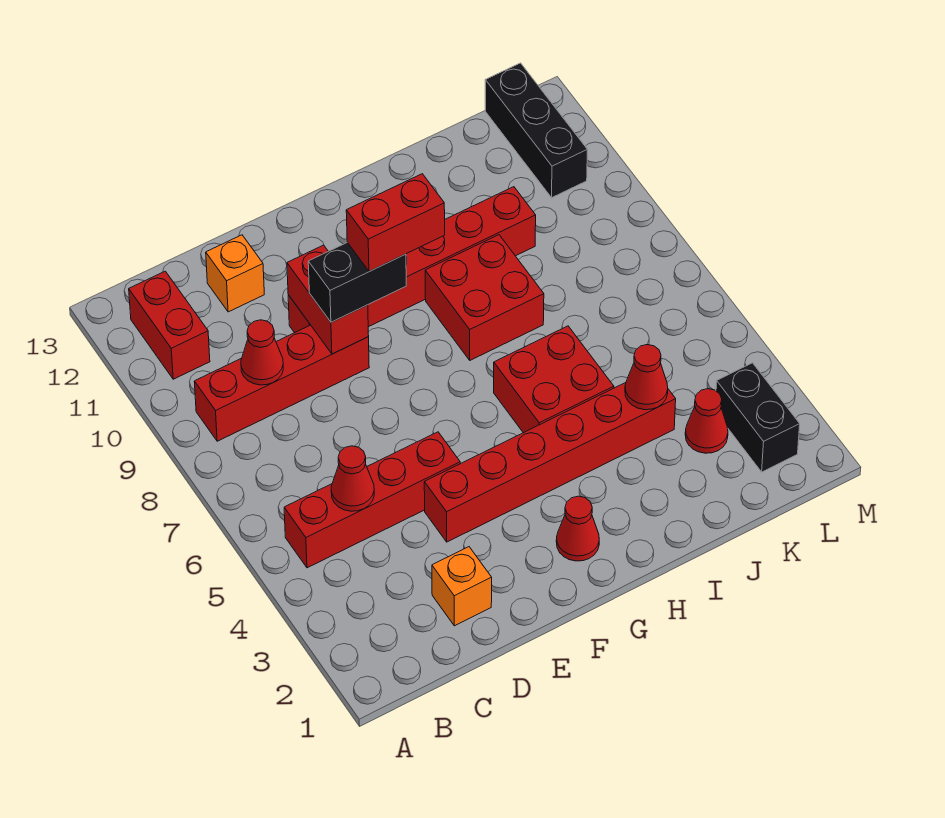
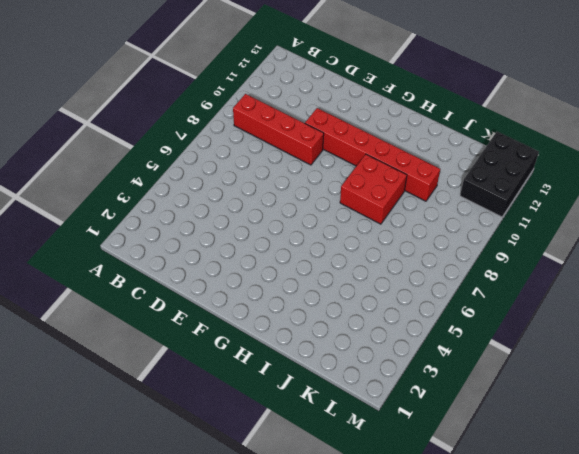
black 2x3 brick [460,132,539,217] -> black 1x3 brick [485,63,587,198]
none -> red 1x4 brick [284,432,460,568]
none -> red 1x2 brick [129,271,210,379]
none -> orange 1x1 brick [432,547,492,626]

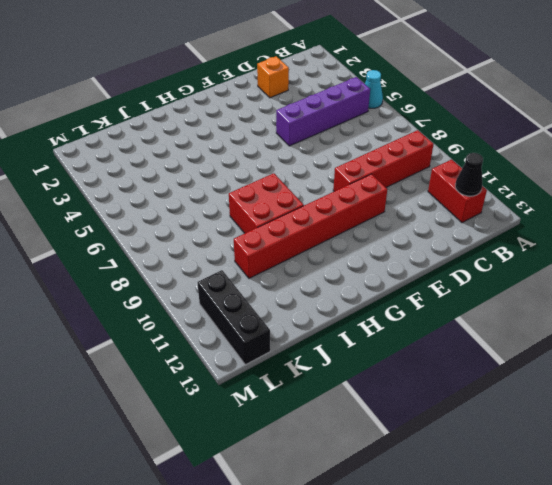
cyan 1x1 cone [365,70,383,108] -> none
purple 1x4 brick [276,77,370,146] -> red 1x4 brick [284,432,460,568]
black 1x1 cone [455,153,483,196] -> none
none -> orange 1x1 brick [206,235,264,312]
none -> red 1x6 brick [424,383,676,542]
none -> red 1x1 cone [556,496,599,561]

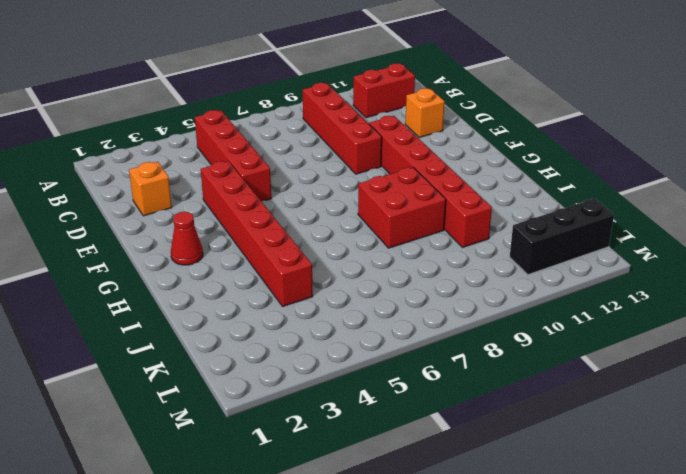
none -> red 2x2 brick [494,326,614,433]
none -> red 1x1 cone [685,389,728,453]
none -> black 1x2 brick [716,363,800,472]

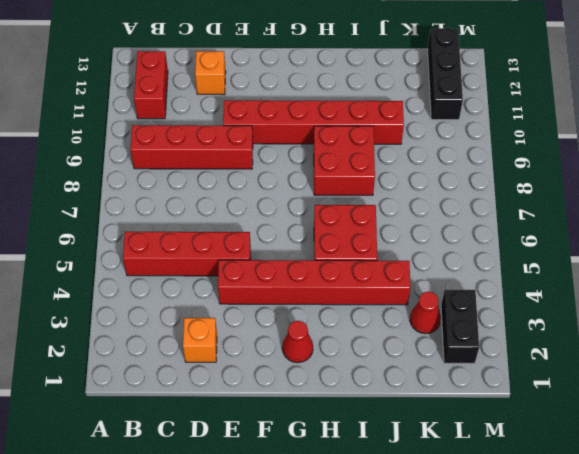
none -> red 1x1 cone [331,446,374,511]
none -> red 1x1 cone [241,320,283,385]
none -> red 1x2 brick [287,245,369,354]

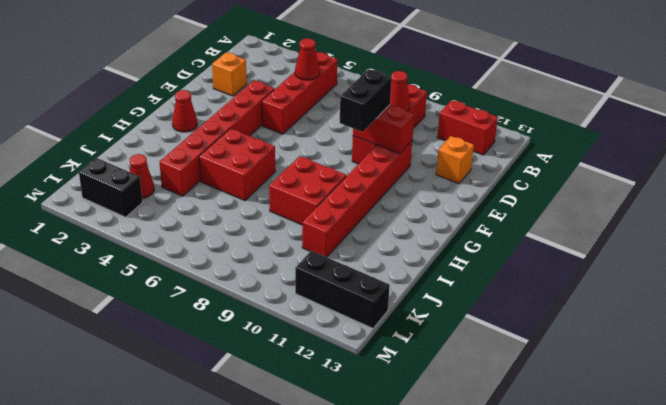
none -> red 1x1 cone [625,345,668,410]
none -> red 1x2 brick [346,174,445,271]

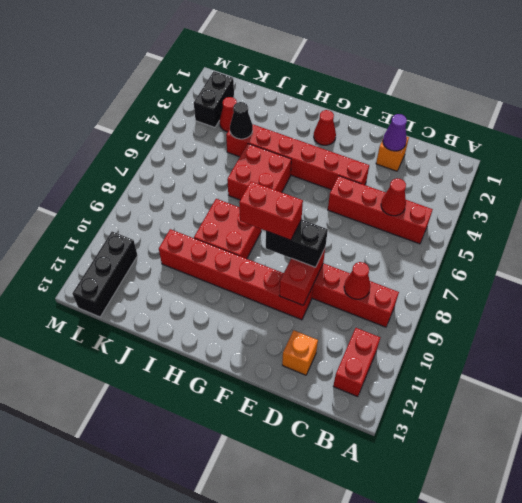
purple 1x1 cone [383,114,407,151] -> none
black 1x1 cone [230,102,253,139] -> red 1x1 cone [625,345,668,410]

